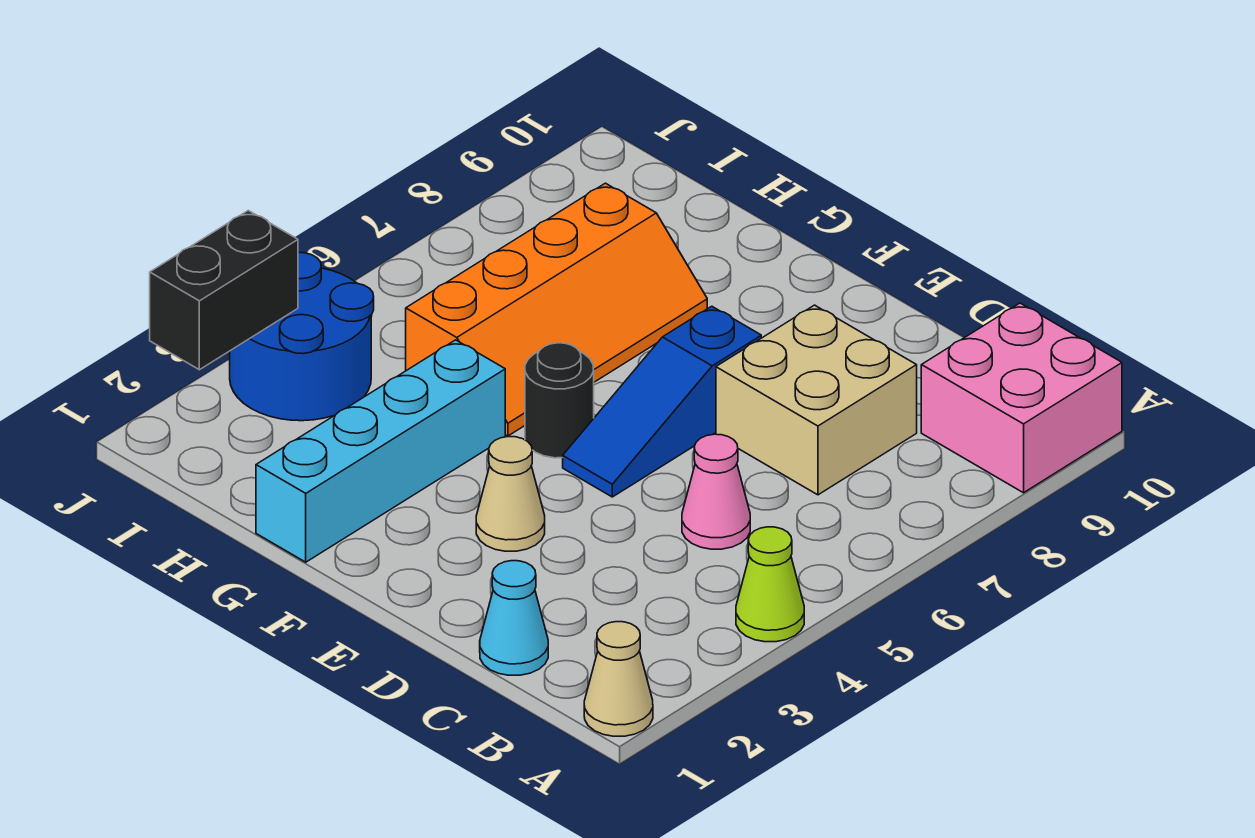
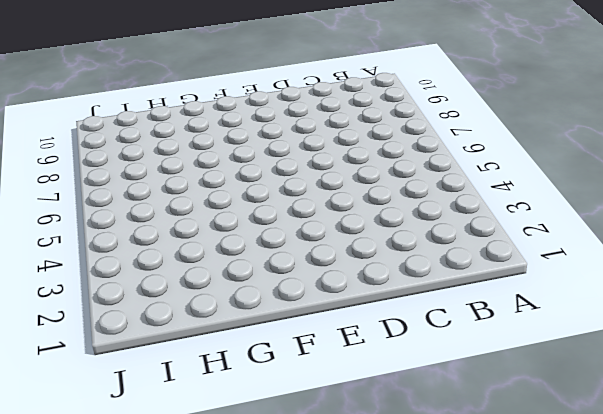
none -> tan 1x1 cone [584,622,653,736]
none -> lime 1x1 cone [736,527,804,642]
none -> pink 2x2 brick [921,303,1122,493]

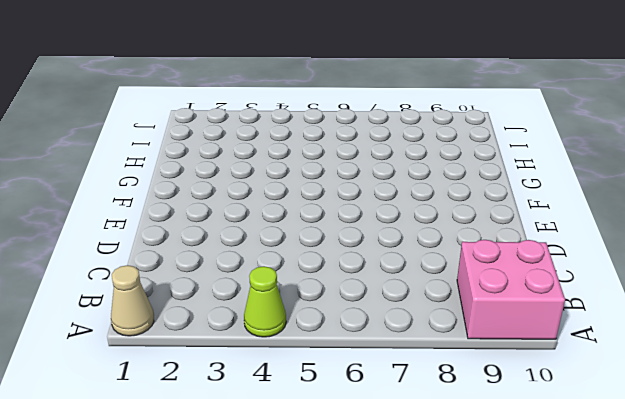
none -> cyan 1x1 cone [480,561,548,675]
none -> pink 1x1 cone [682,434,750,549]
none -> tan 2x2 brick [716,305,917,495]

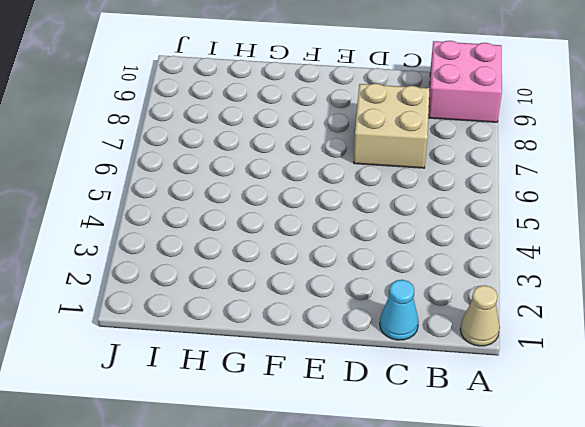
none -> lime 1x1 cone [736,527,804,642]
none -> pink 1x1 cone [682,434,750,549]
none -> tan 1x1 cone [476,437,545,551]

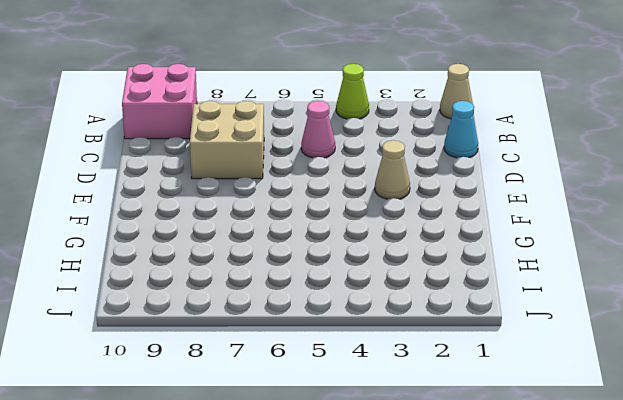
none -> blue 1x3 slope [563,306,761,497]
none -> black 1x1 round brick [525,343,594,458]
none -> cyan 1x4 brick [256,340,505,562]

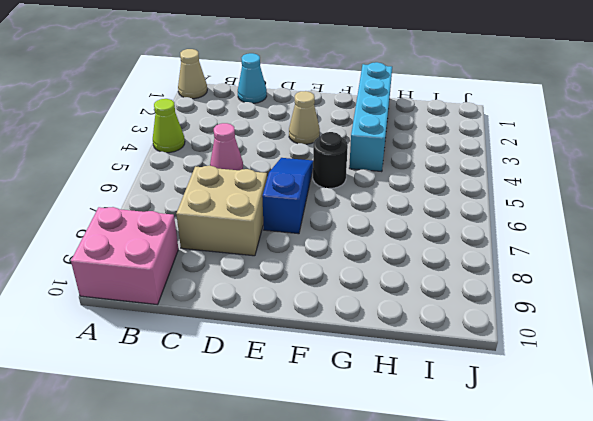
none -> orange 2x4 slope [406,183,707,436]
none -> blue 2x2 round brick [230,253,374,421]
none -> black 1x2 brick [150,211,298,370]

